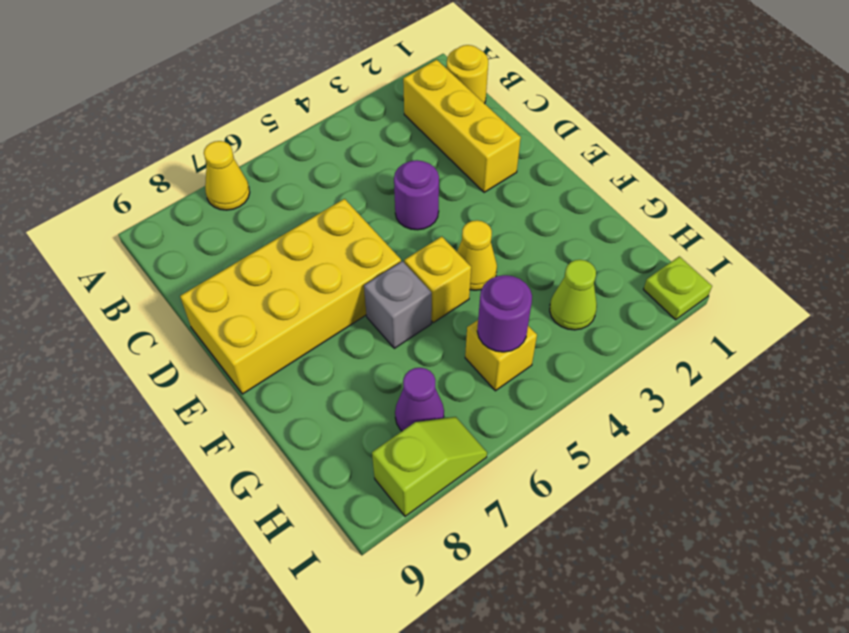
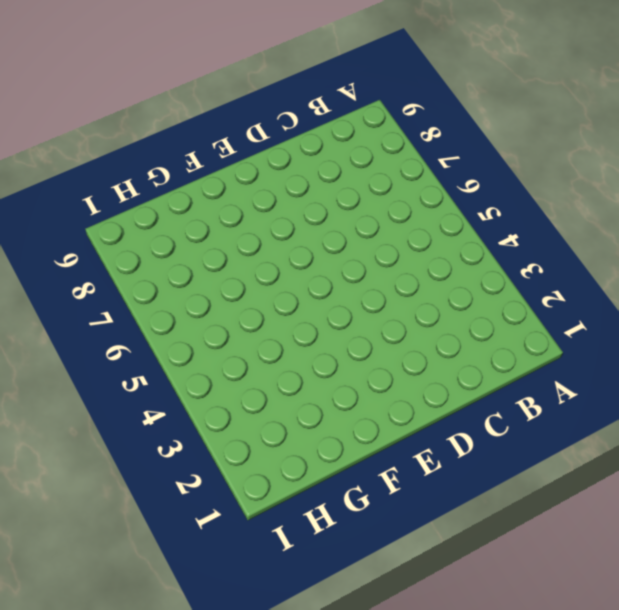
none -> yellow 1x1 cone [204,141,250,210]
none -> yellow 1x1 round brick [447,45,488,104]
none -> yellow 1x3 brick [403,60,521,192]

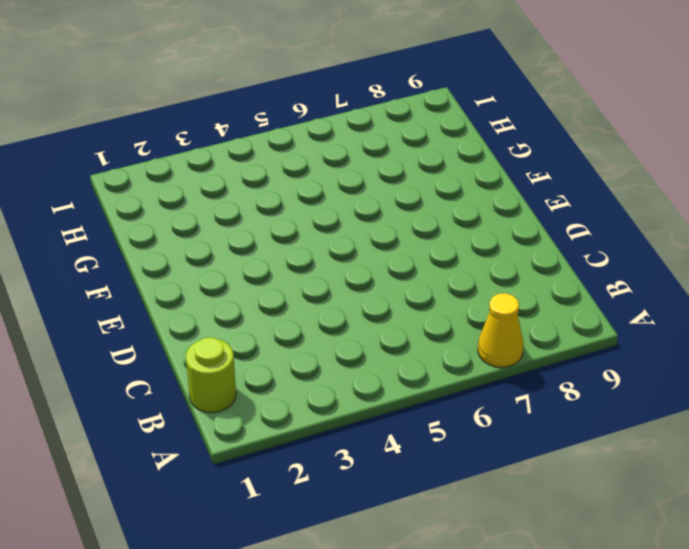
lime 1x1 round brick [186,337,236,413] -> yellow 1x1 round brick [447,45,488,104]
none -> yellow 1x3 brick [403,60,521,192]
none -> purple 1x1 round brick [394,160,439,230]
none -> yellow 2x4 brick [180,199,401,394]

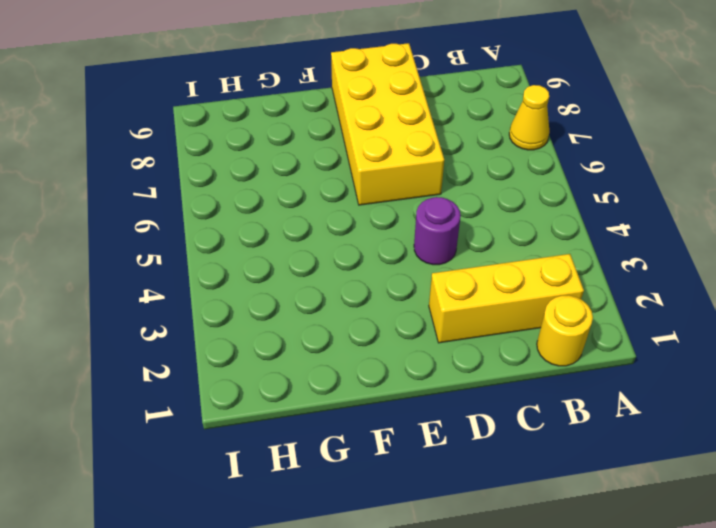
none -> yellow 1x1 cone [457,220,497,290]
none -> yellow 1x1 brick [404,236,471,323]
none -> grey 1x1 brick [364,261,432,348]

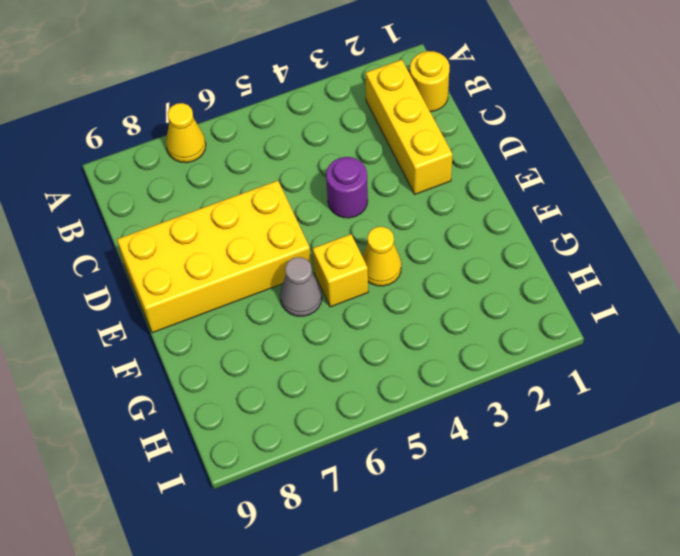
grey 1x1 cone [280,257,322,316] -> grey 1x1 brick [364,261,432,348]
none -> lime 1x1 cone [550,260,597,330]
none -> yellow 1x1 brick [465,320,537,391]
none -> purple 1x1 cone [395,368,444,431]

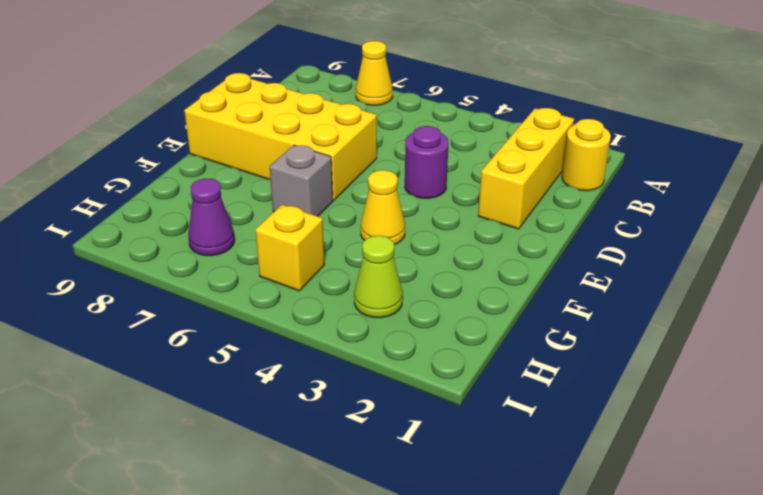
none -> yellow 1x1 brick [404,236,471,323]
none -> lime 1x1 plate [643,256,712,320]
none -> lime 1x2 slope [372,417,487,516]

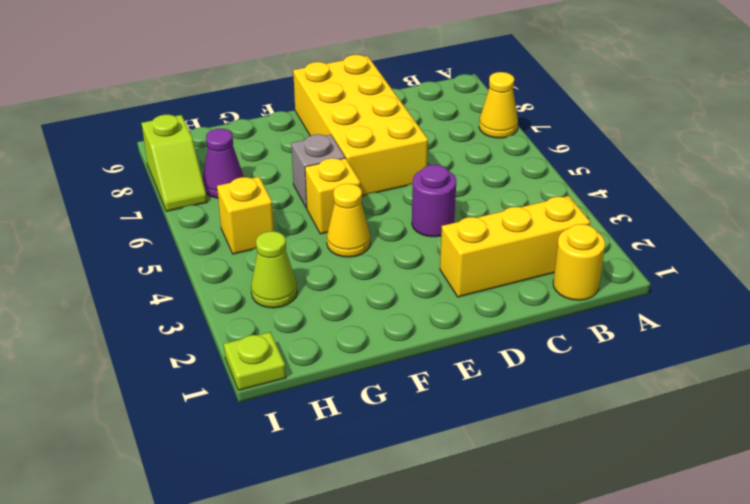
none -> purple 1x1 round brick [477,275,532,352]

